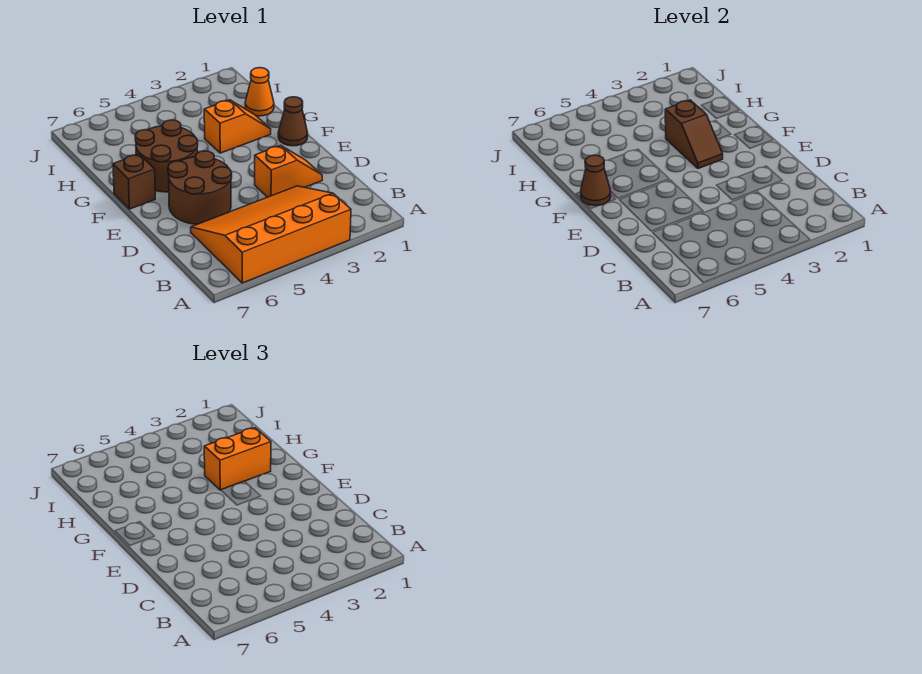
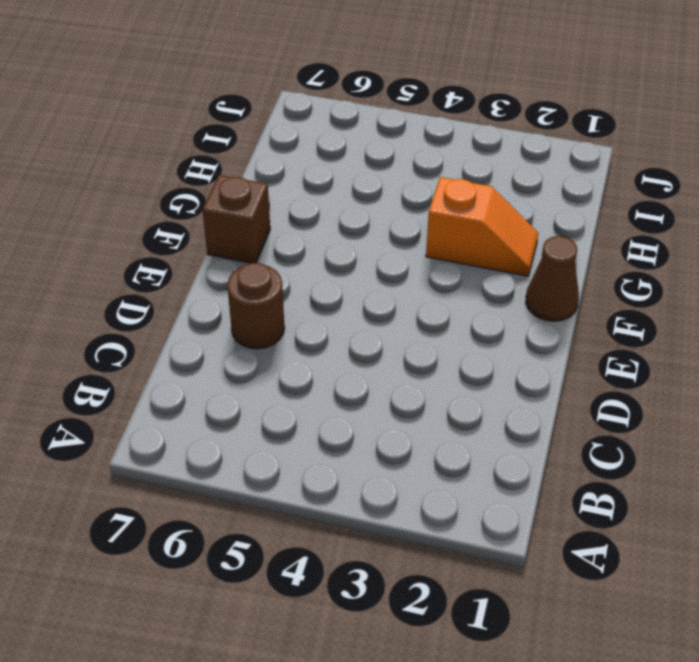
brown 1x1 round brick [227,263,284,349] -> brown 2x2 round brick [168,151,232,224]
none -> orange 3x4 slope [191,186,351,283]
none -> orange 1x2 slope [255,145,322,197]

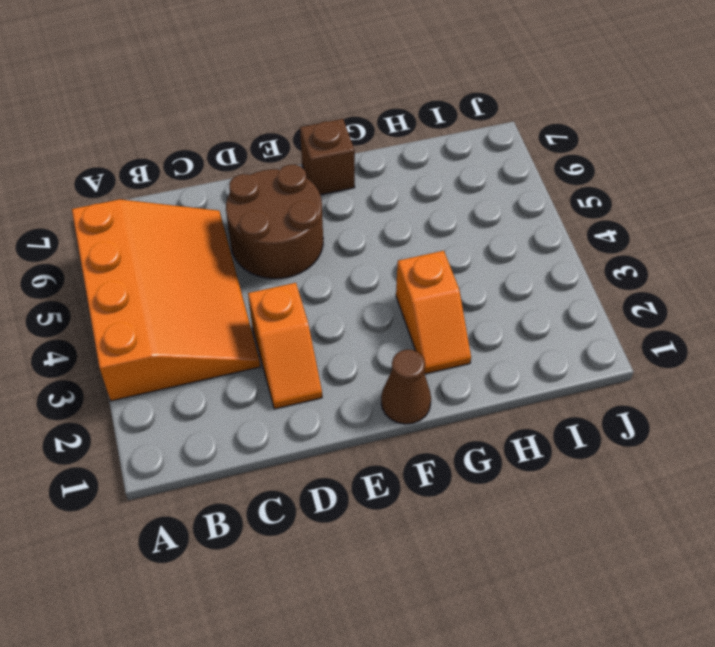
none -> brown 2x2 round brick [135,120,198,192]
none -> orange 1x1 cone [245,68,274,116]

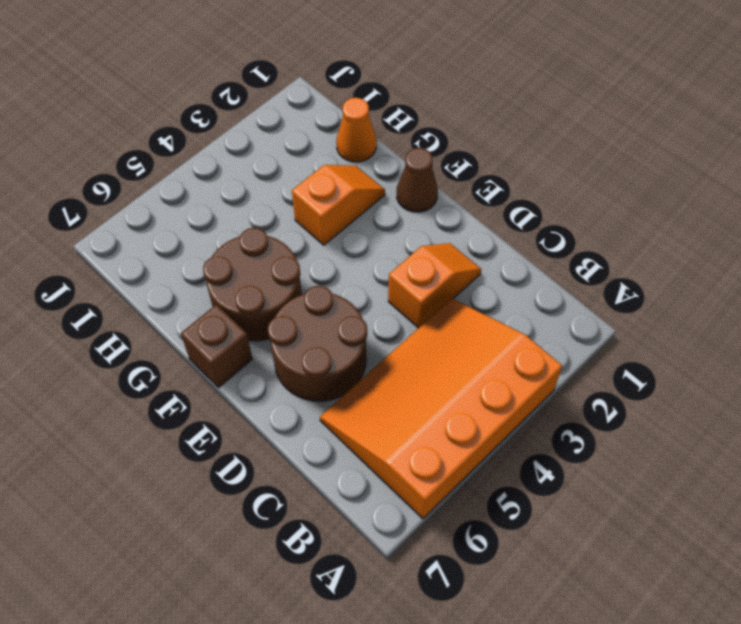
none -> brown 1x2 slope [665,100,723,168]
none -> brown 1x1 cone [581,155,611,205]

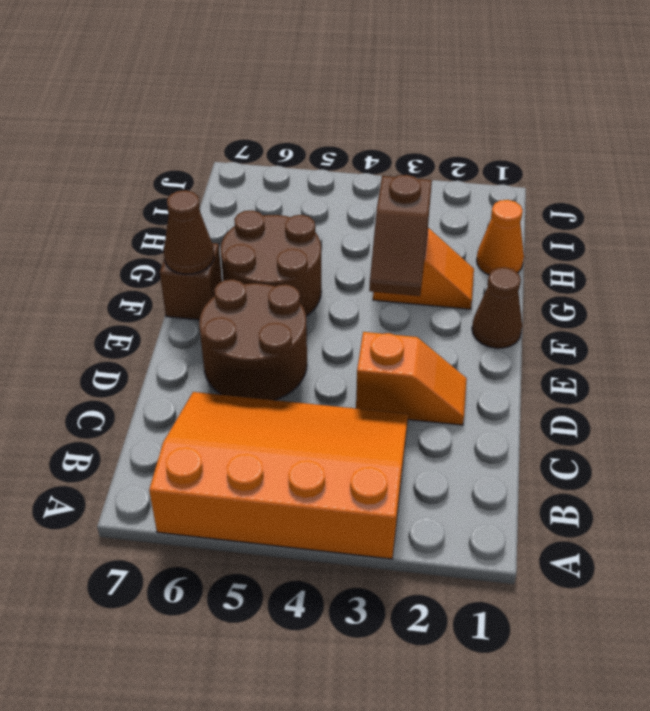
none -> orange 1x2 brick [204,428,271,490]

